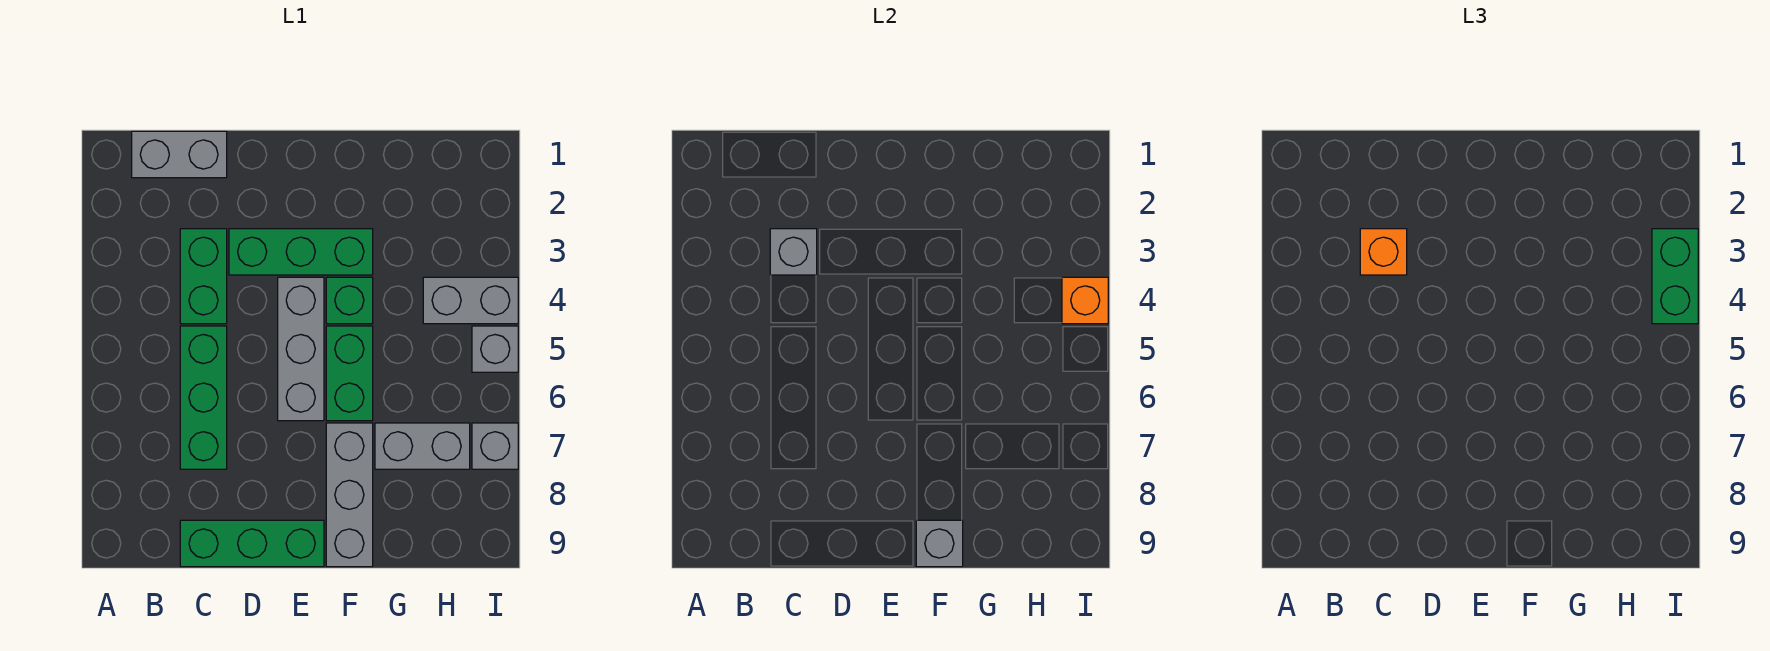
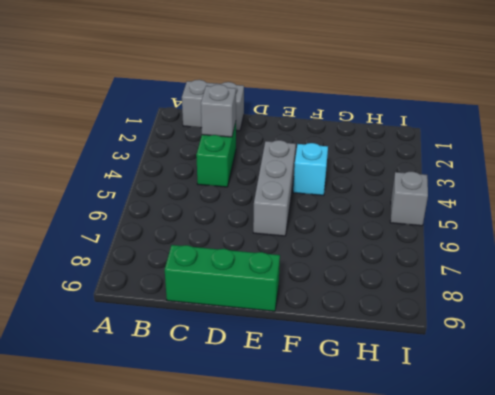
cyan 1x1 brick [293,143,328,195] -> green 1x1 brick [326,277,373,324]
none -> green 1x3 brick [180,326,227,469]
none -> green 1x3 brick [229,229,373,275]
none -> green 1x2 brick [326,326,373,421]

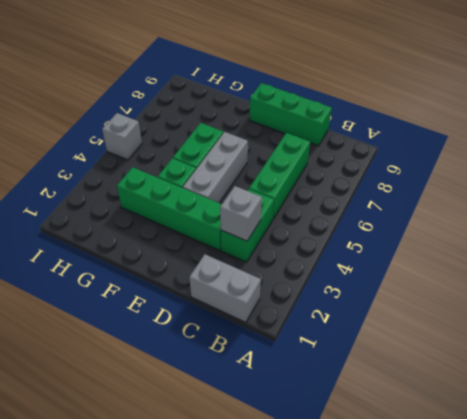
green 1x4 brick [117,167,222,250] -> green 1x3 brick [229,229,373,275]
none -> grey 1x3 brick [326,423,373,567]
none -> grey 1x2 brick [375,423,470,469]
none -> grey 1x2 brick [423,277,518,324]

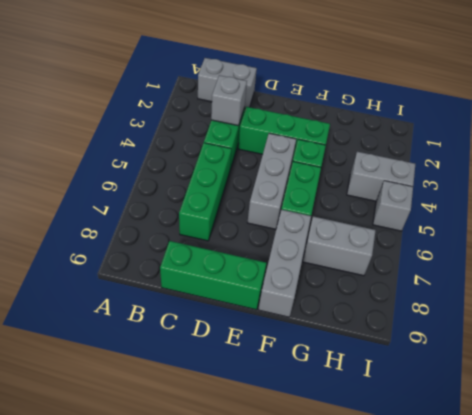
none -> grey 1x1 brick [472,423,518,469]
none -> grey 1x1 brick [916,520,963,567]
none -> orange 1x1 brick [1062,277,1108,324]

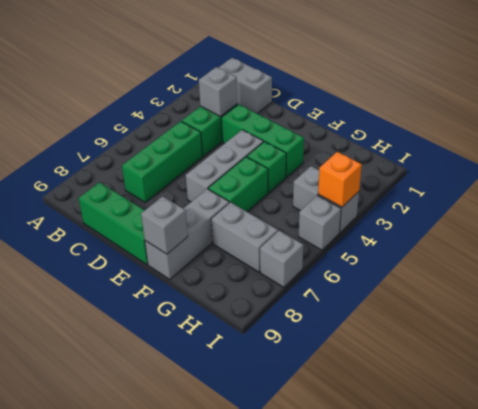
none -> orange 1x1 brick [1360,229,1407,275]
none -> green 1x2 brick [1652,229,1698,324]

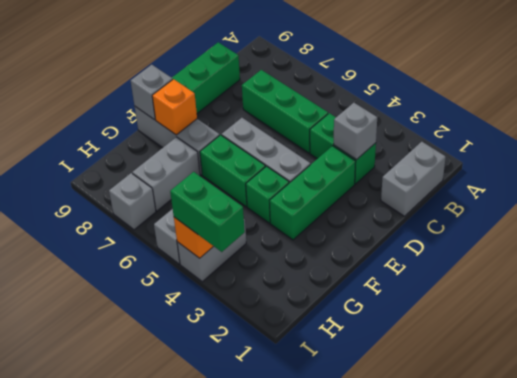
orange 1x1 brick [152,79,197,135] -> orange 1x1 brick moved to [1360,229,1407,275]

